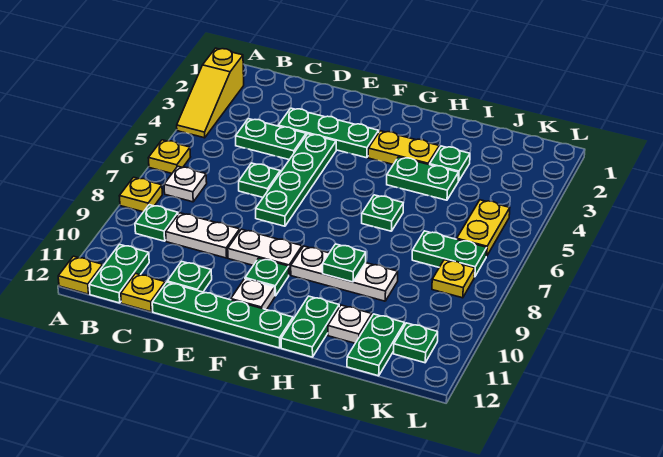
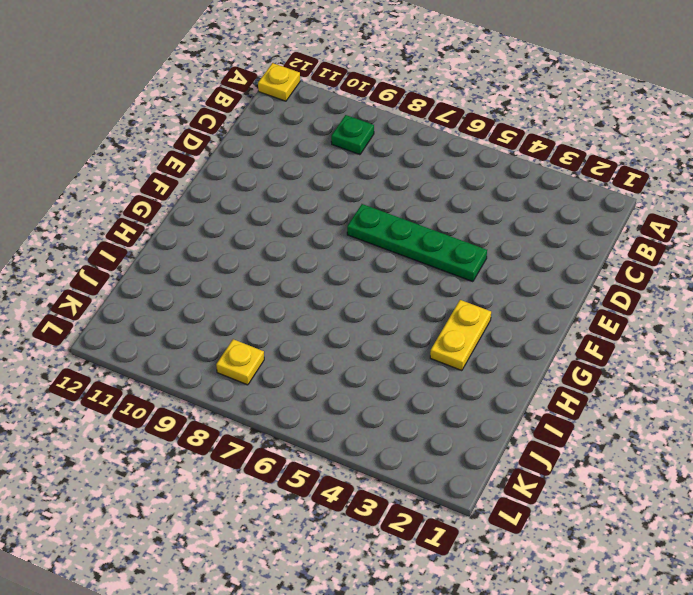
none -> yellow 1x3 slope [177,48,244,138]
none -> yellow 1x1 plate [149,140,190,173]
none -> yellow 1x1 plate [120,177,162,212]
none -> white 1x1 plate [164,166,207,202]

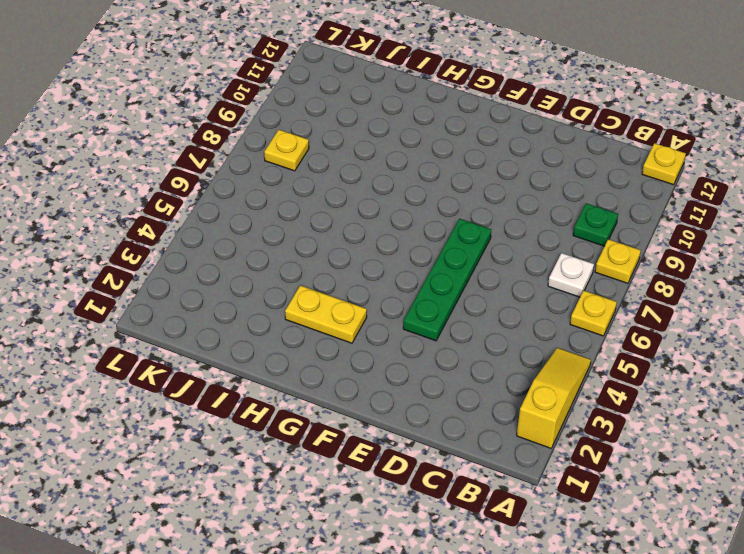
none -> green 1x2 plate [89,244,149,303]
none -> green 1x2 plate [236,119,306,160]
none -> white 1x2 plate [166,213,240,258]
none -> yellow 1x1 plate [121,273,165,312]

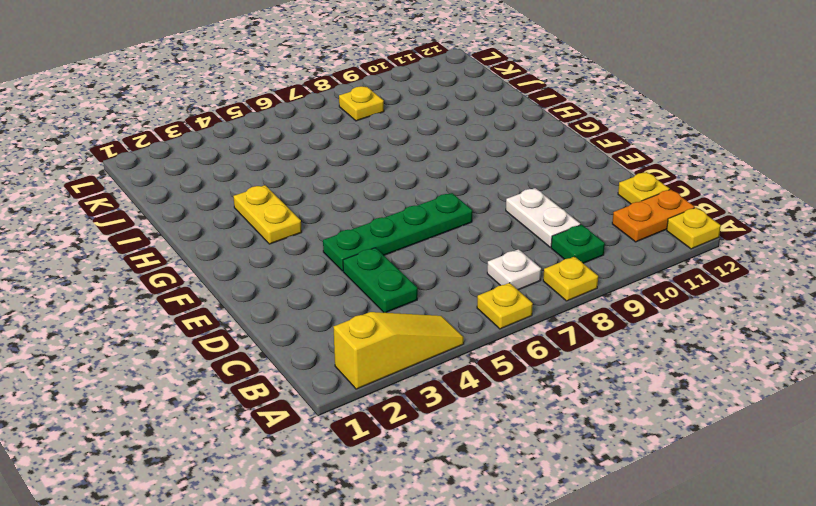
orange 1x2 plate [612,190,695,242] -> green 1x2 plate [89,244,149,303]
none -> green 1x3 plate [278,108,379,158]
none -> green 1x1 plate [239,163,280,197]
none -> green 1x1 plate [167,261,212,292]
none -> green 1x4 plate [152,282,293,348]

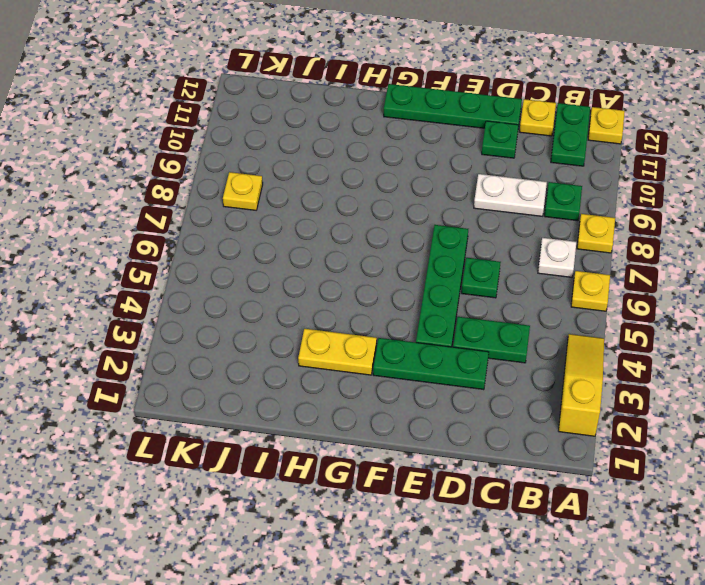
none -> white 1x2 plate [228,229,302,275]
none -> green 1x1 plate [245,258,289,296]
none -> white 1x1 plate [231,279,275,310]
none -> white 1x3 plate [291,246,398,301]

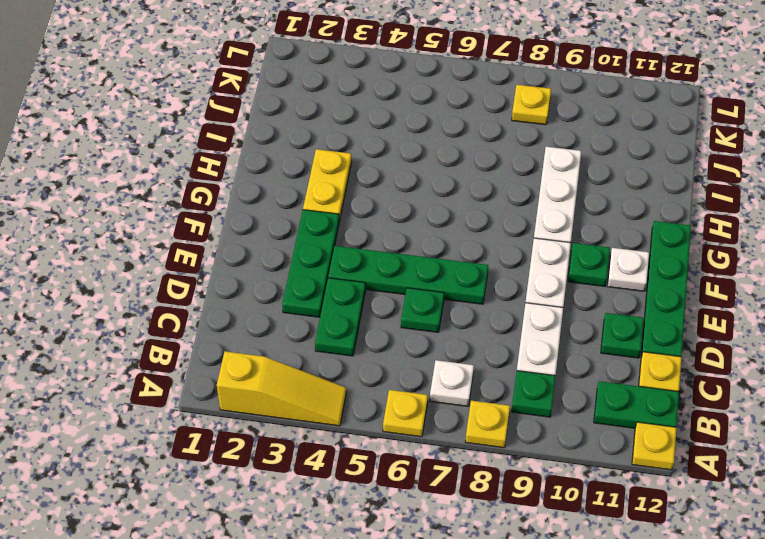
none -> green 1x2 plate [387,157,459,200]
none -> green 1x1 plate [362,195,403,231]
none -> green 1x2 plate [281,296,339,357]
none -> green 1x1 plate [430,146,470,181]

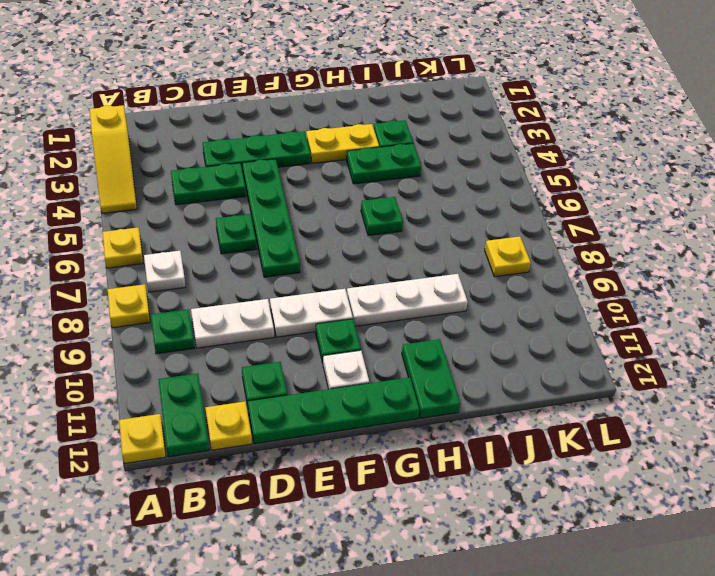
none -> white 1x1 plate [328,305,372,343]
none -> green 1x2 plate [412,231,487,277]
none -> green 1x2 plate [347,314,405,376]
none -> yellow 1x2 plate [457,200,510,256]

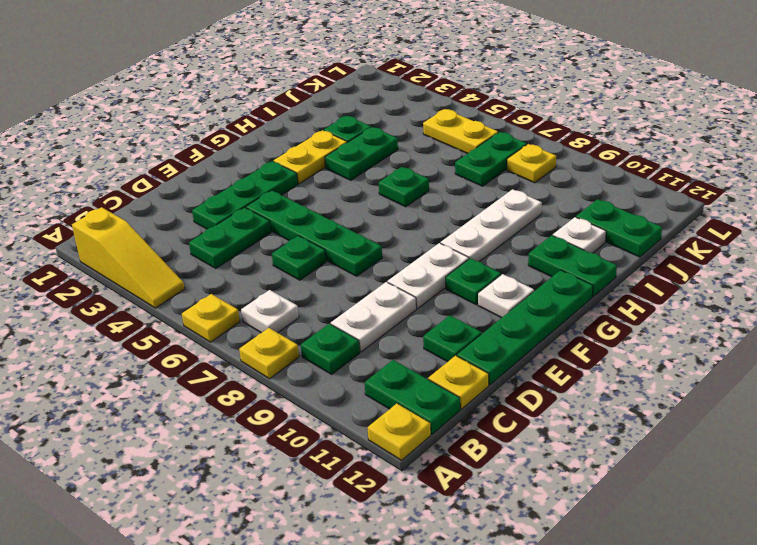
none -> green 1x1 plate [394,323,438,363]
none -> green 1x1 plate [323,244,366,282]

